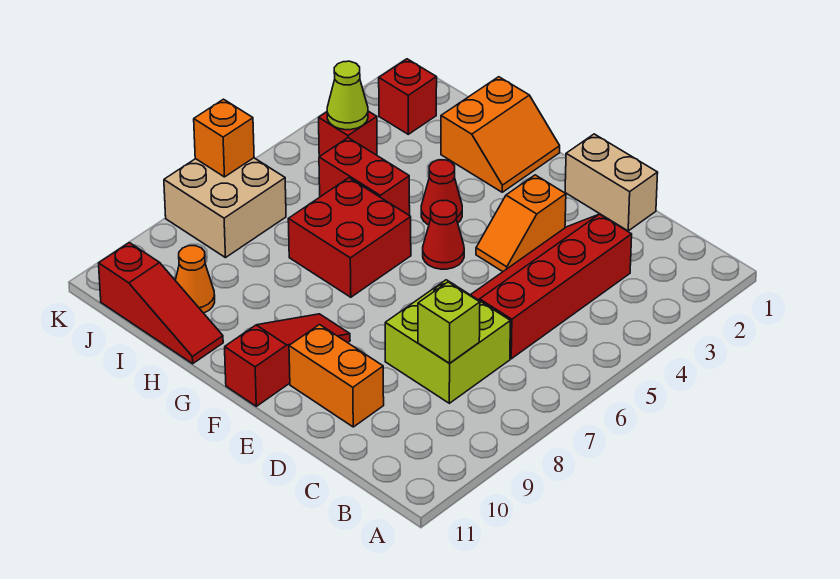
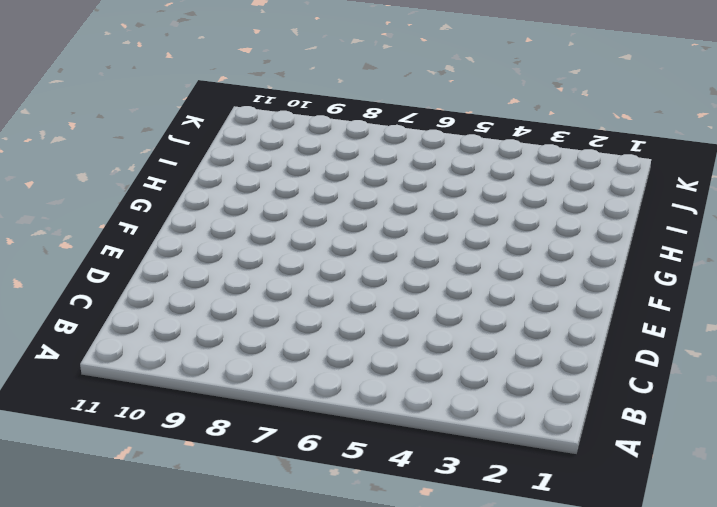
none -> red 2x4 slope [471,214,632,359]
none -> lime 2x2 brick [385,280,510,403]
none -> tan 1x2 brick [565,134,658,231]

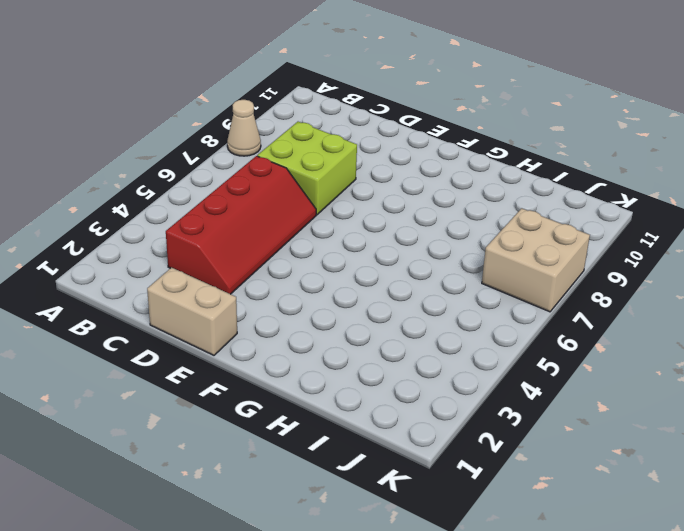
tan 1x1 cone [227,100,261,156] -> none
none -> orange 1x2 brick [289,325,384,427]
none -> orange 1x2 slope [476,175,566,272]
none -> red 1x1 cone [423,200,464,269]

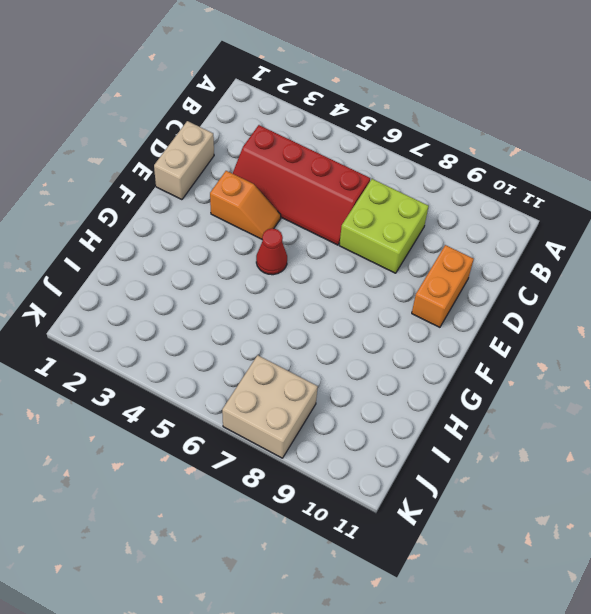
none -> red 1x3 slope [225,314,350,406]
none -> orange 2x2 slope [441,77,560,192]
none -> red 1x1 cone [421,160,462,225]

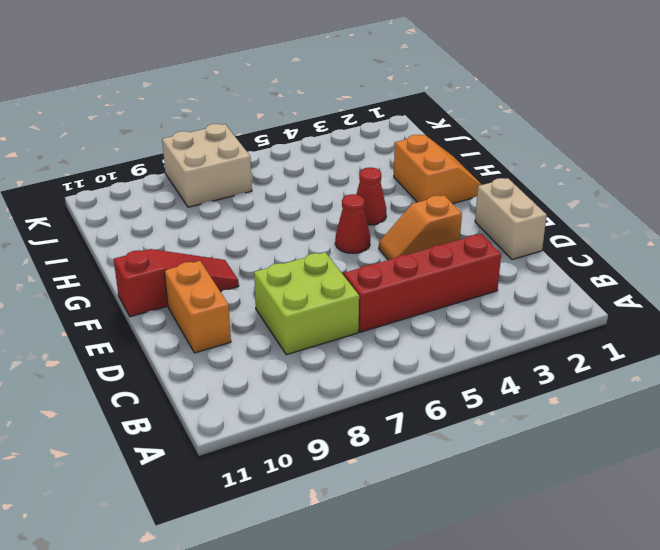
orange 2x2 slope [394,135,482,204] -> orange 2x2 slope turned to [441,77,560,192]
none -> red 2x2 brick [288,178,411,297]
none -> red 1x2 brick [319,138,410,215]
none -> red 1x3 slope [99,243,223,364]

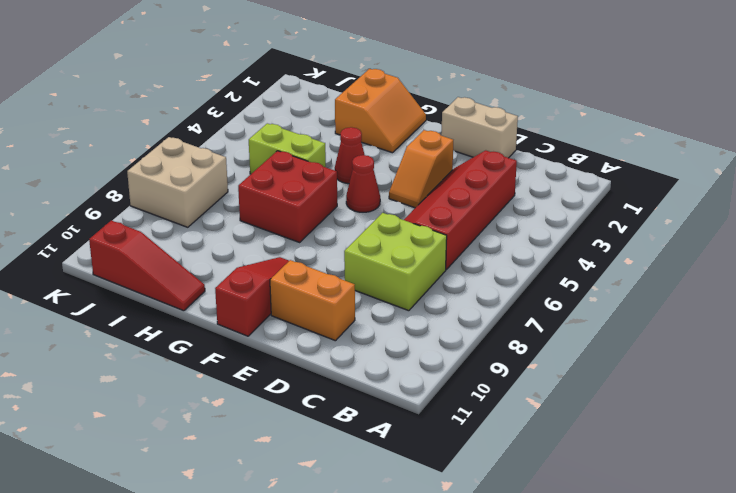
lime 1x2 brick [249,123,326,174] -> red 1x2 brick [319,138,410,215]
none -> orange 1x1 cone [175,246,215,313]
none -> red 1x1 brick [379,59,437,134]
none -> red 1x1 brick [319,111,377,157]

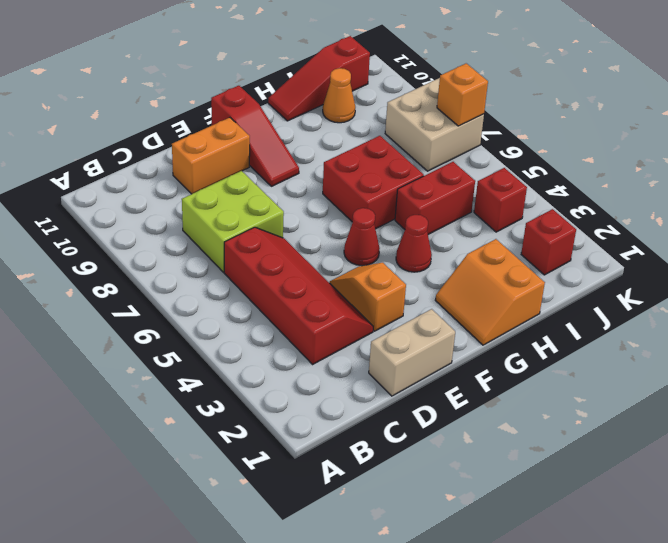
none -> lime 1x1 brick [418,282,480,363]
none -> lime 1x1 cone [327,61,368,130]

